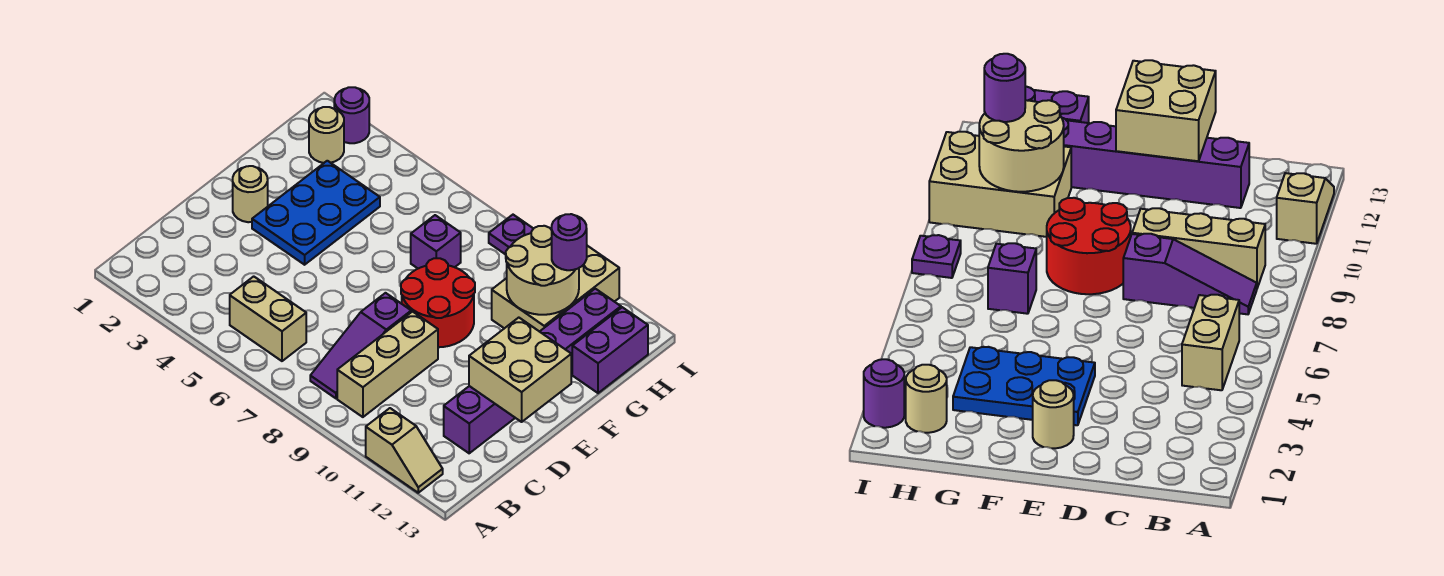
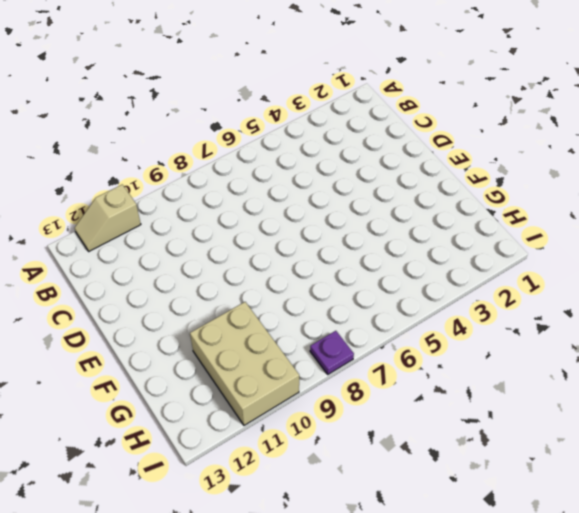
none -> tan 1x2 brick [230,276,306,361]
none -> purple 1x3 slope [310,293,411,398]
none -> tan 1x3 brick [337,312,438,417]

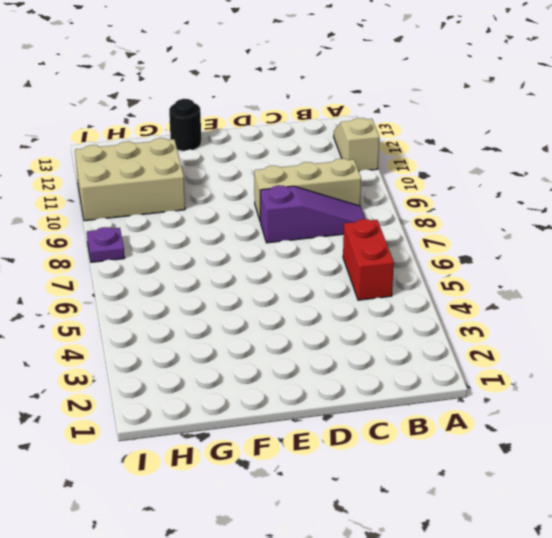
red 1x2 brick [343,219,394,300] -> tan 1x2 brick [230,276,306,361]
black 1x1 round brick [169,99,201,151] -> none
none -> purple 1x6 brick [444,289,621,453]
none -> tan 1x1 round brick [233,166,268,222]
none -> blue 2x3 plate [252,161,380,265]

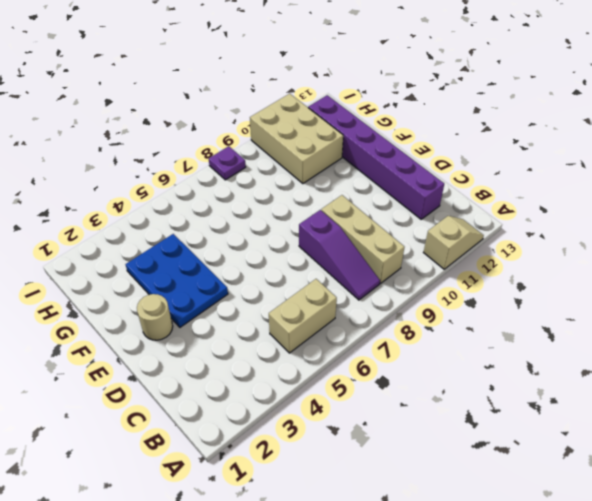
none -> red 2x2 round brick [401,258,475,347]
none -> purple 1x1 brick [411,215,461,268]
none -> purple 1x2 brick [572,307,648,393]

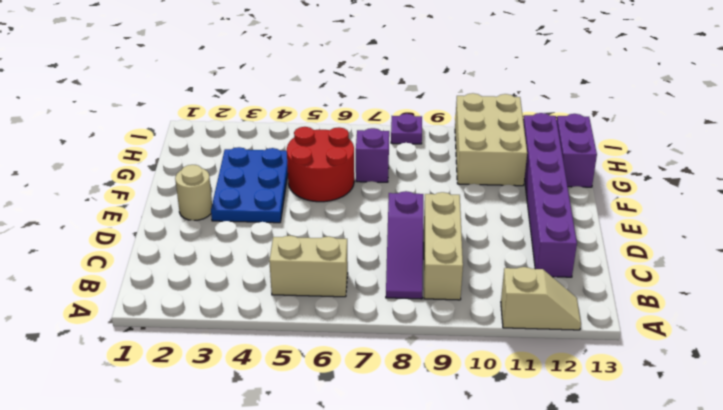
red 2x2 round brick [287,127,354,202] -> red 2x2 round brick moved to [401,258,475,347]
none -> tan 1x1 round brick [309,107,344,163]
none -> purple 1x1 round brick [334,87,369,143]
none -> tan 2x2 brick [469,318,571,422]

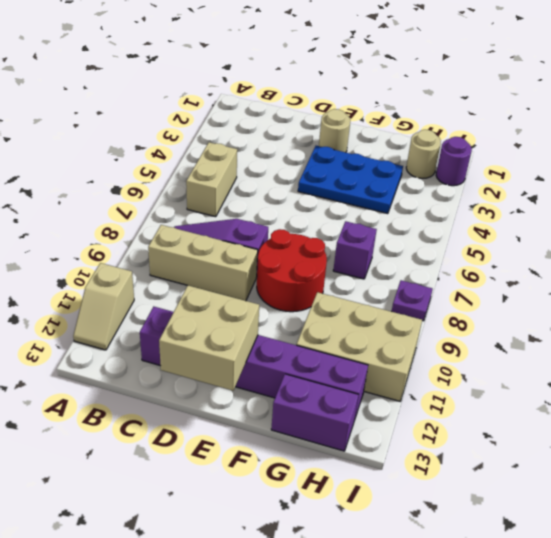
none -> tan 2x2 round brick [506,226,579,315]
none -> purple 1x1 round brick [552,214,587,270]

